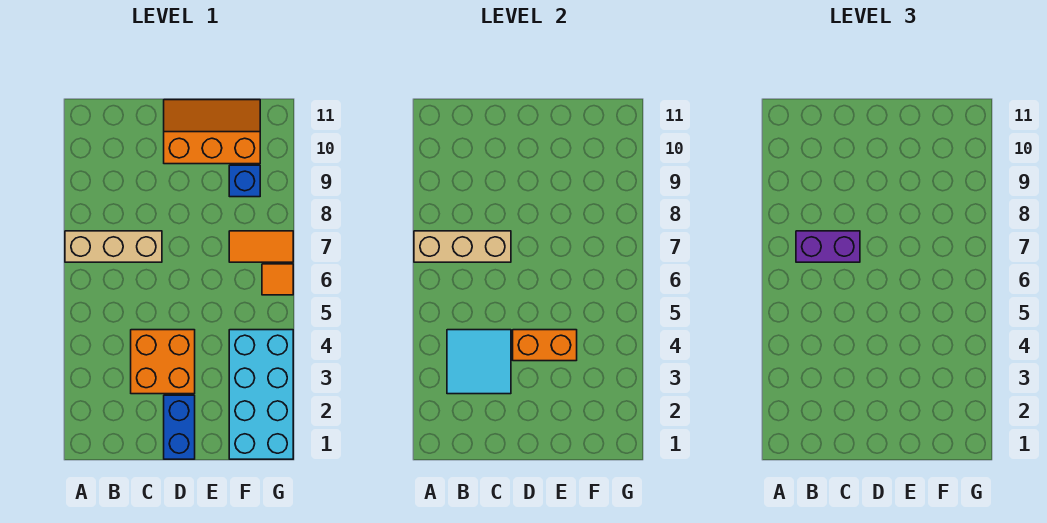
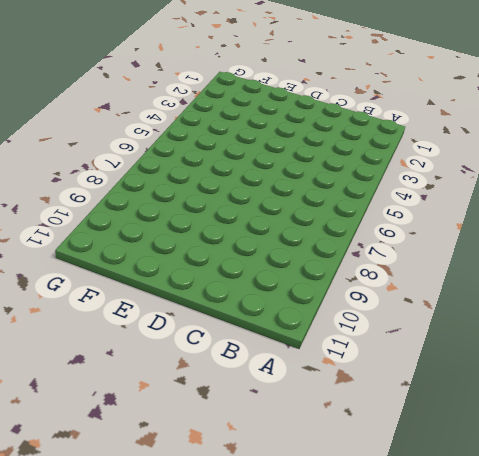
none -> tan 1x3 brick [65,231,162,262]
none -> orange 2x2 brick [131,330,195,394]
none -> blue 1x2 brick [164,395,195,459]

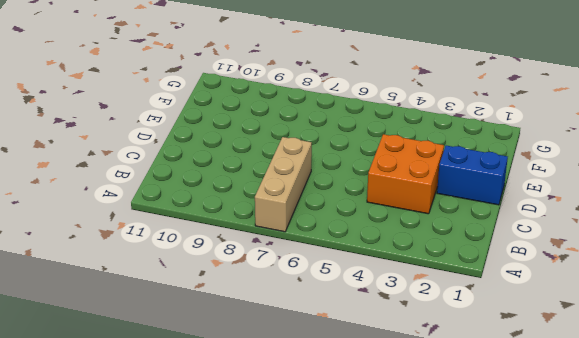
none -> orange 2x3 slope [164,100,260,164]
none -> cyan 2x4 brick [229,330,293,459]
none -> orange 1x2 tile [229,231,293,262]

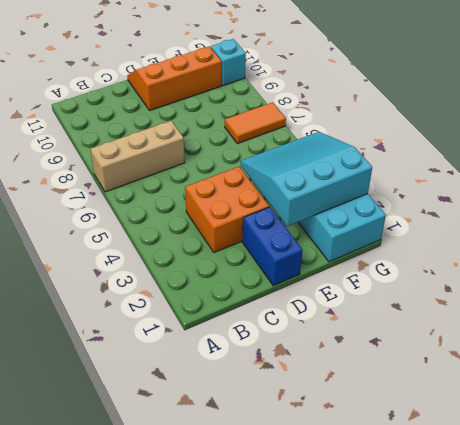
cyan 3x3 slope [241,132,372,226] -> orange 1x2 brick [513,330,577,361]
cyan 1x1 brick [211,39,246,86] -> none
none -> blue 1x1 brick [229,165,260,197]
none -> orange 1x1 tile [262,264,293,295]
none -> tan 1x3 brick [414,231,511,262]

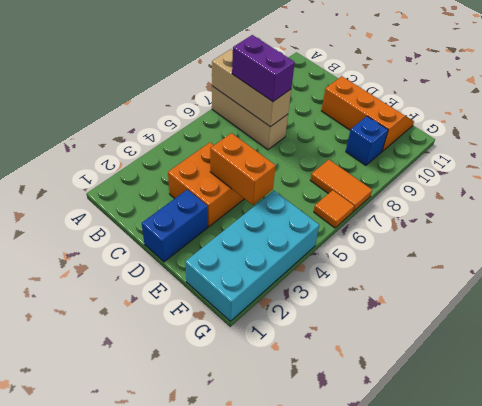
none -> cyan 2x2 tile [447,330,511,394]

